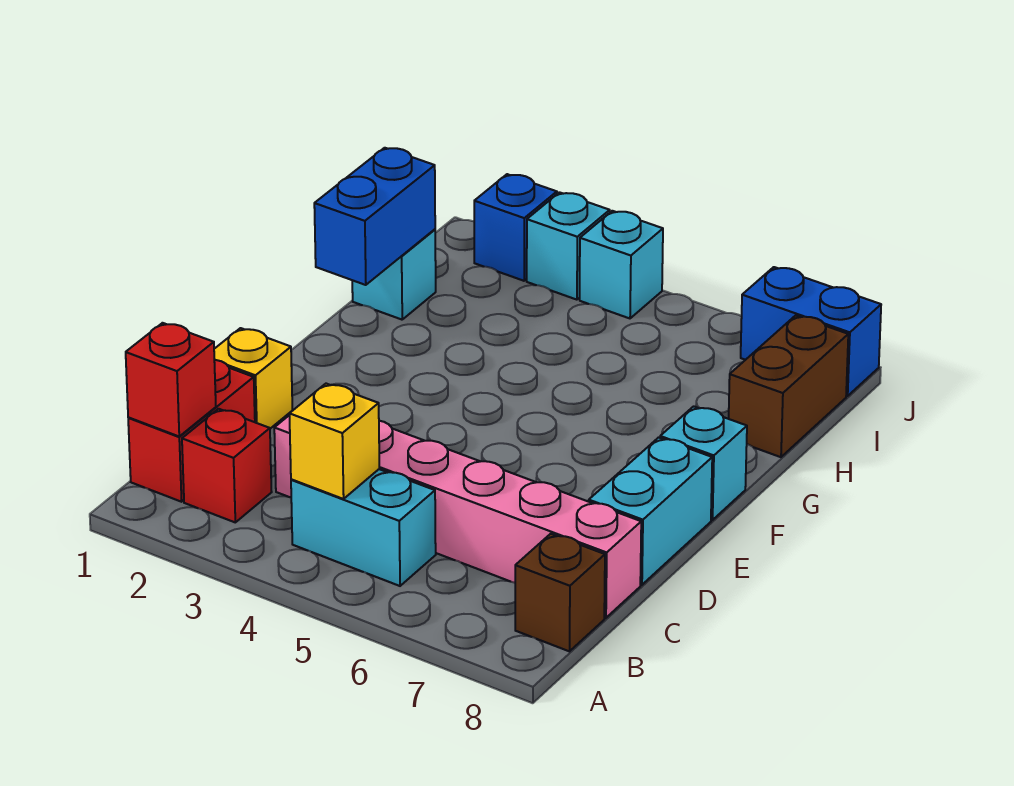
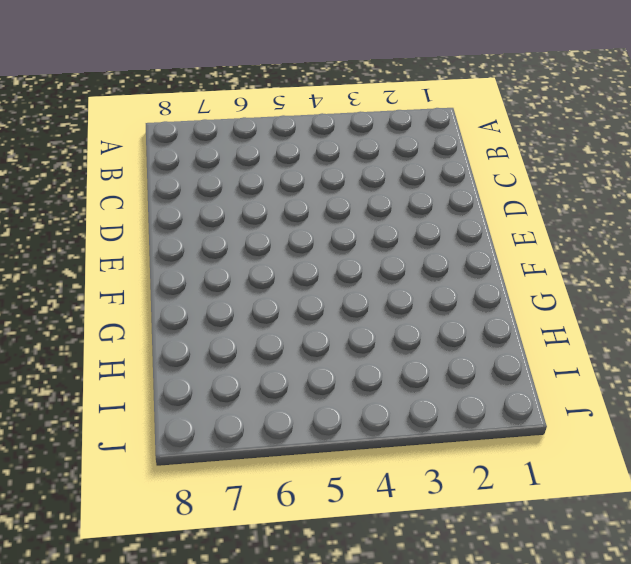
none -> red 1x2 brick [128,360,255,502]
none -> red 1x1 brick [182,409,272,522]
none -> cyan 1x2 brick [291,469,436,586]

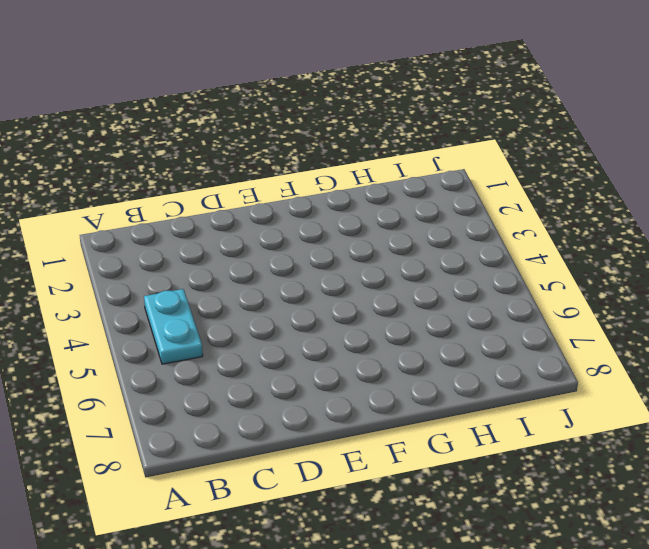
cyan 1x2 plate [144,289,203,364] -> cyan 1x2 brick [291,469,436,586]
none -> red 1x2 brick [128,360,255,502]
none -> red 1x1 brick [182,409,272,522]
none -> brown 1x1 brick [515,534,605,651]

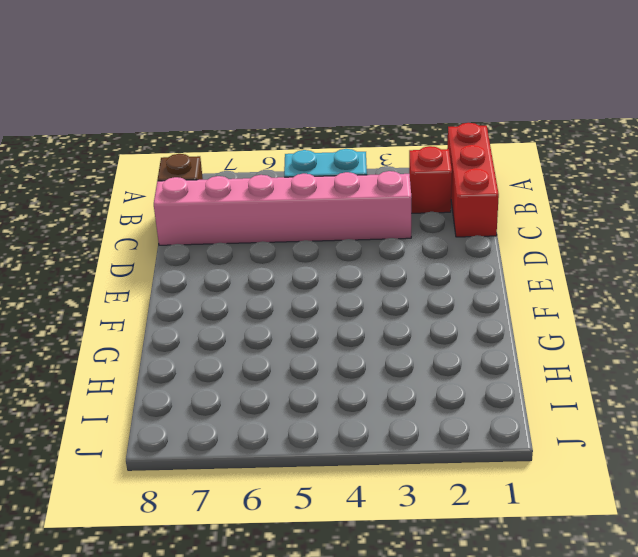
red 1x3 brick [447,123,499,237] -> red 1x2 brick [128,360,255,502]
none -> yellow 1x1 brick [214,328,292,429]
none -> cyan 1x2 brick [589,438,712,585]
none -> cyan 1x1 brick [660,406,747,520]

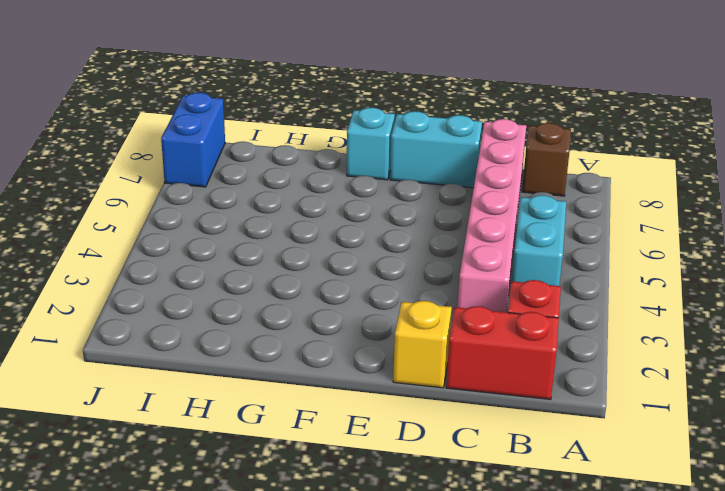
none -> cyan 1x1 brick [352,229,436,320]
none -> brown 1x2 brick [729,315,848,457]
none -> blue 1x1 brick [474,174,557,281]

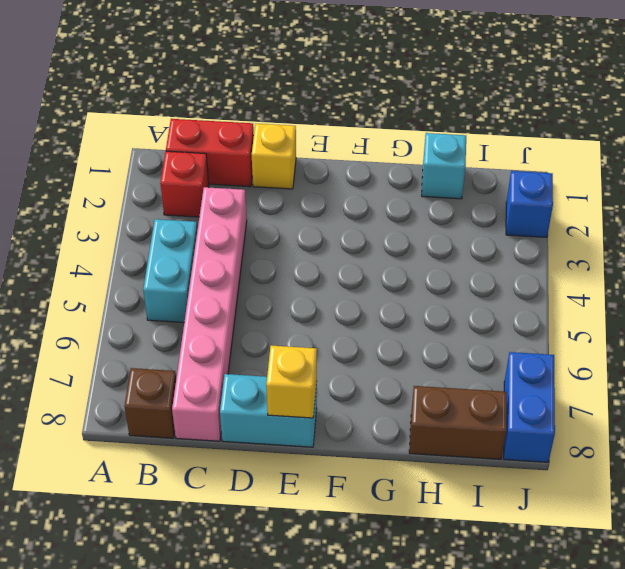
yellow 1x1 brick [266,346,317,418] -> yellow 1x1 brick moved to [289,384,380,499]
none -> cyan 1x1 brick [660,406,747,520]
none -> cyan 1x1 brick [527,192,610,300]
none -> cyan 1x1 brick [580,211,663,318]

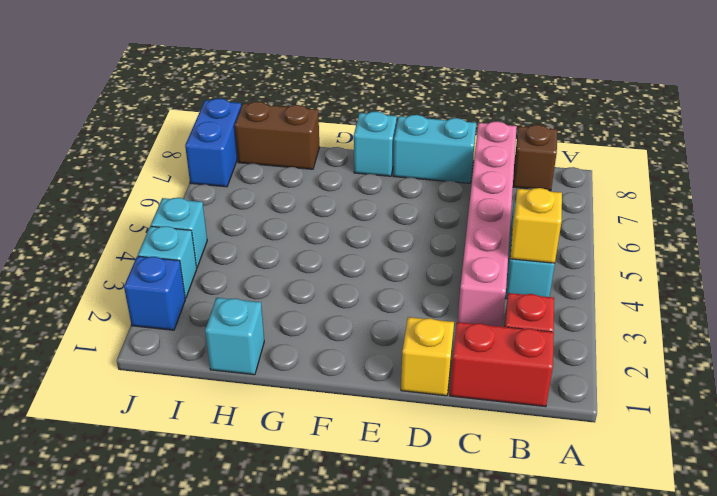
none -> red 1x1 brick [126,323,216,436]
none -> blue 1x2 brick [314,148,435,285]

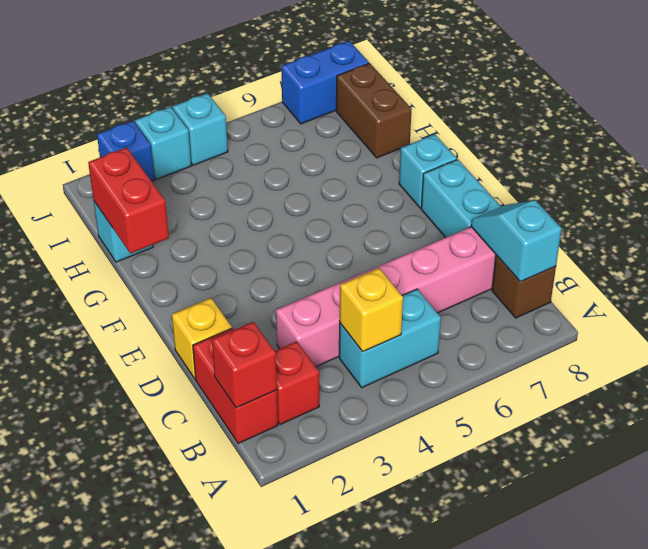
cyan 1x2 slope [471,200,562,282] -> none
red 1x2 brick [88,148,169,254] -> blue 1x2 brick [314,148,435,285]

